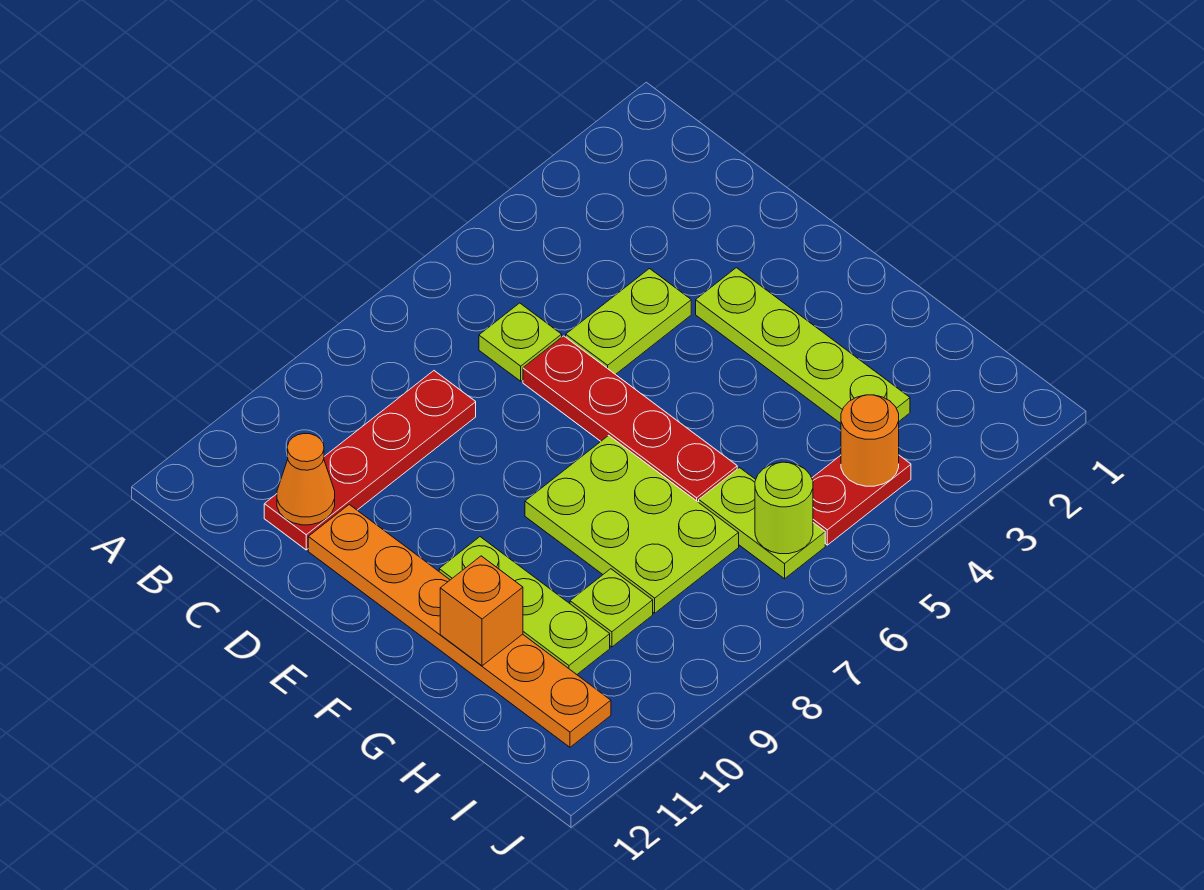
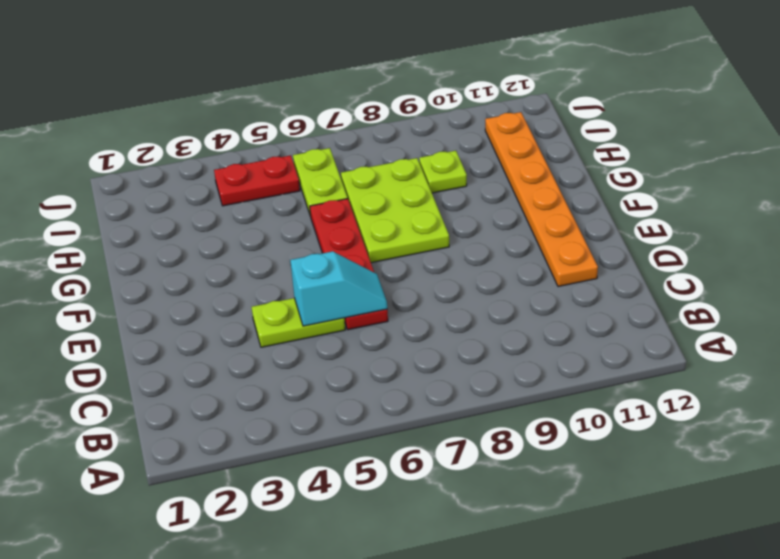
cyan 1x2 slope [290,251,387,326] -> none
none -> lime 1x1 plate [479,303,562,381]
none -> red 1x4 plate [264,371,476,550]
none -> lime 1x4 plate [696,268,910,423]

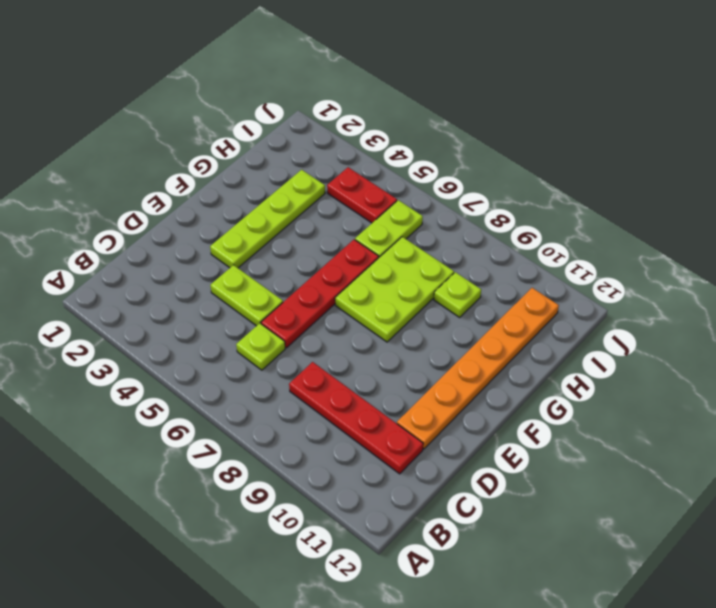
none -> lime 1x3 plate [439,537,610,674]
none -> orange 1x1 cone [277,434,335,525]
none -> orange 1x1 brick [440,556,523,666]

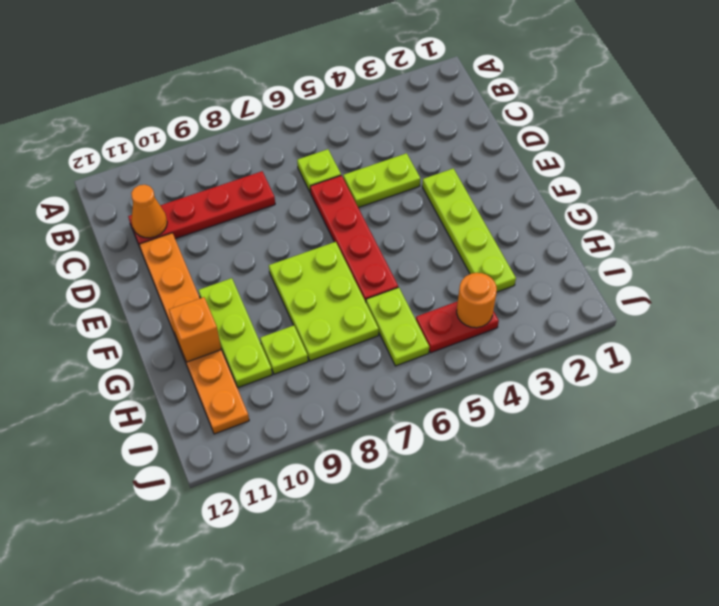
none -> lime 1x1 round brick [755,462,813,554]

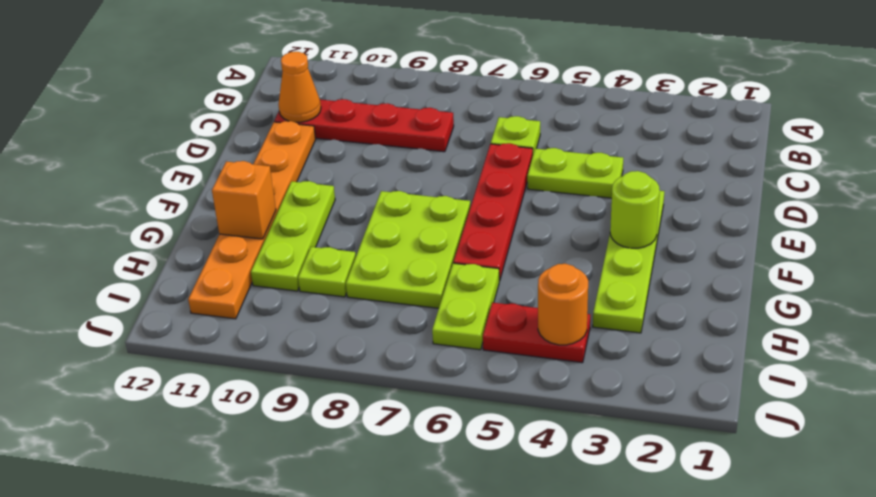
lime 1x1 round brick [610,171,660,248] -> lime 1x1 round brick moved to [755,462,813,554]

